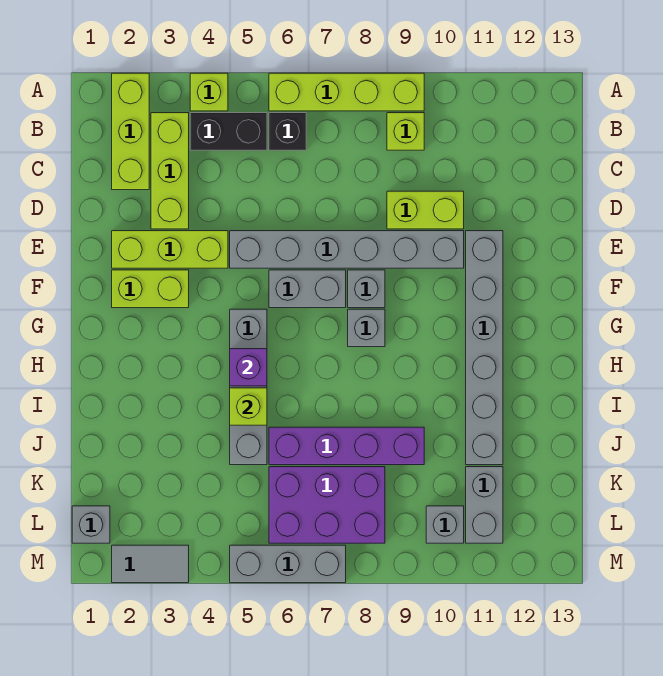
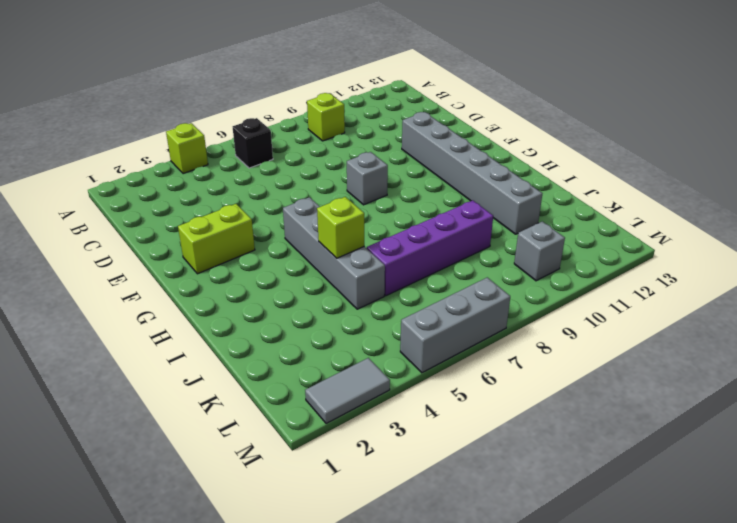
none -> lime 1x3 brick [112,73,149,190]
none -> lime 1x4 brick [269,73,424,111]
none -> lime 1x3 brick [151,113,189,229]

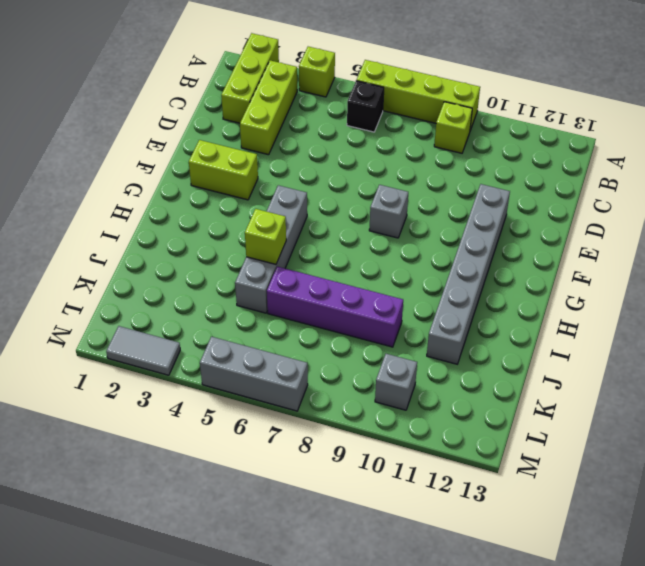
none -> black 1x2 brick [190,113,267,150]
none -> lime 1x2 brick [387,191,464,229]
none -> lime 1x3 brick [112,231,228,268]

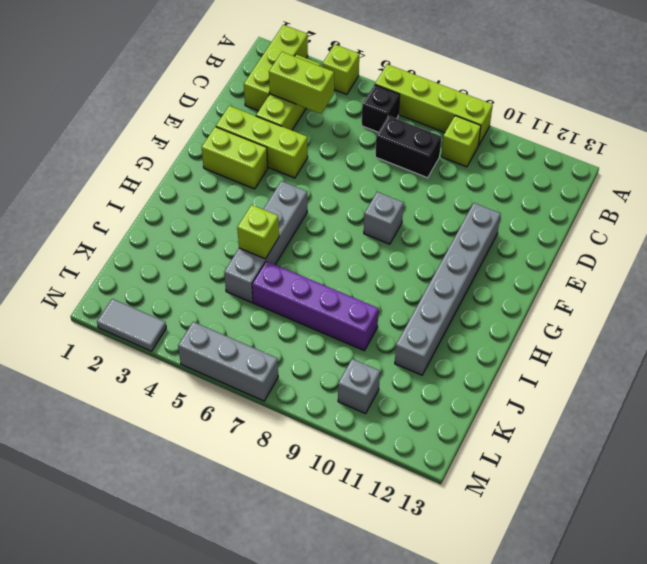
lime 1x2 brick [269,52,334,114] -> lime 1x2 brick moved to [387,191,464,229]
black 1x2 brick [375,116,441,178] -> black 1x2 brick moved to [190,113,267,150]
none -> grey 1x6 brick [230,231,464,268]
none -> grey 1x2 brick [269,270,346,308]
none -> grey 1x1 brick [348,309,385,347]

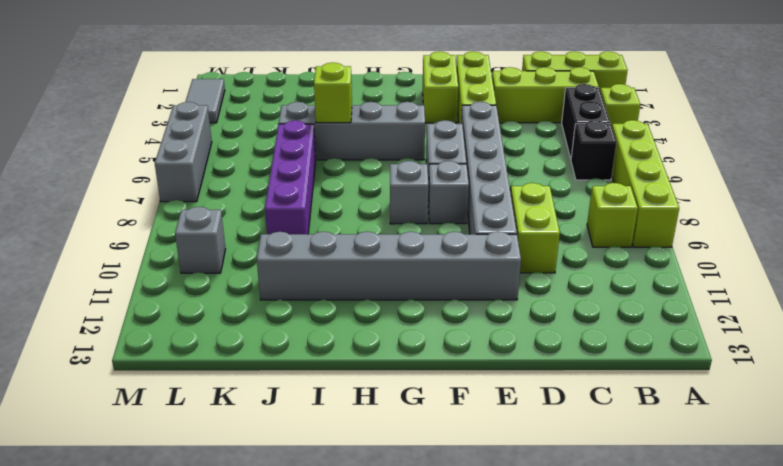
none -> purple 2x3 brick [269,467,385,543]
none -> grey 1x2 brick [466,467,503,543]
none -> grey 1x1 brick [72,506,110,543]

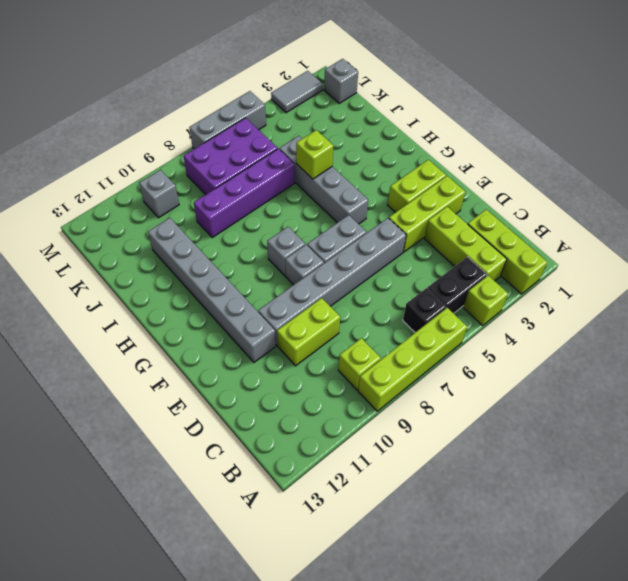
none -> grey 1x2 brick [466,467,503,543]
none -> purple 1x1 brick [230,349,267,386]

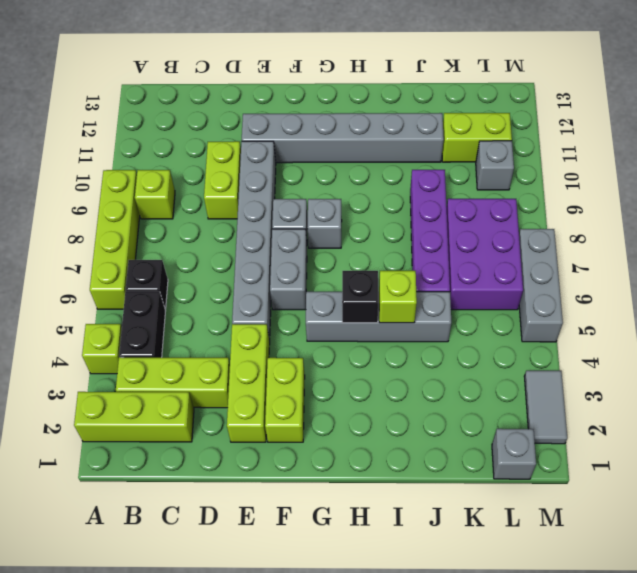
black 1x1 brick [342,271,378,323] -> purple 1x1 brick [230,349,267,386]
lime 1x2 brick [442,113,512,162] -> grey 1x2 brick [466,467,503,543]

